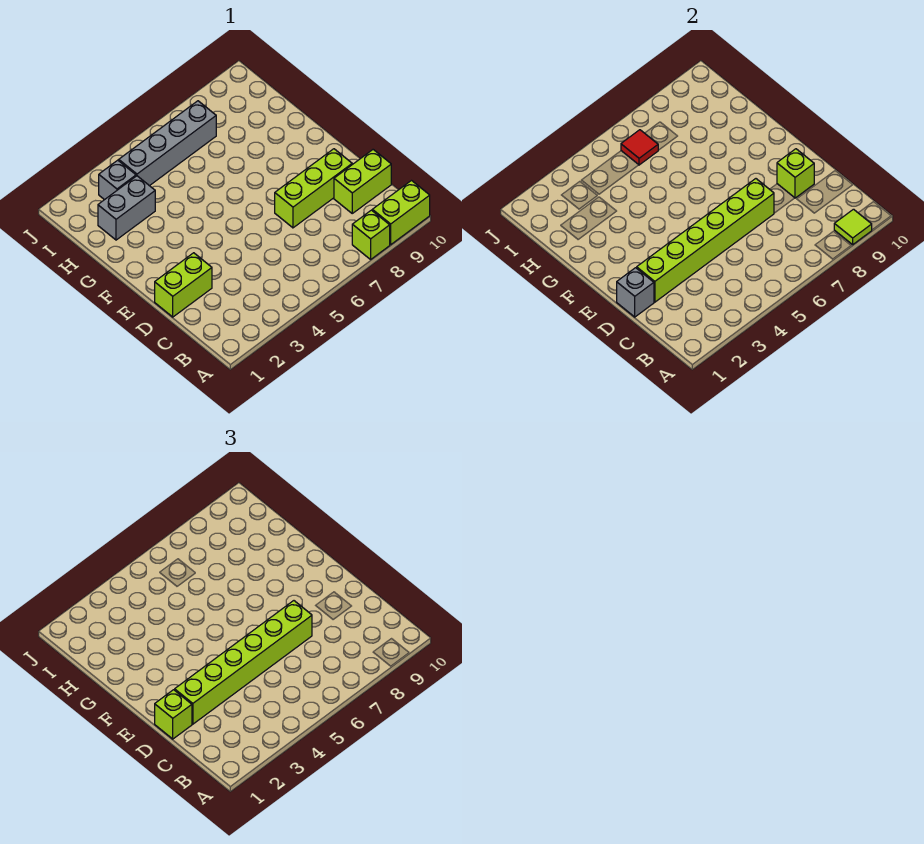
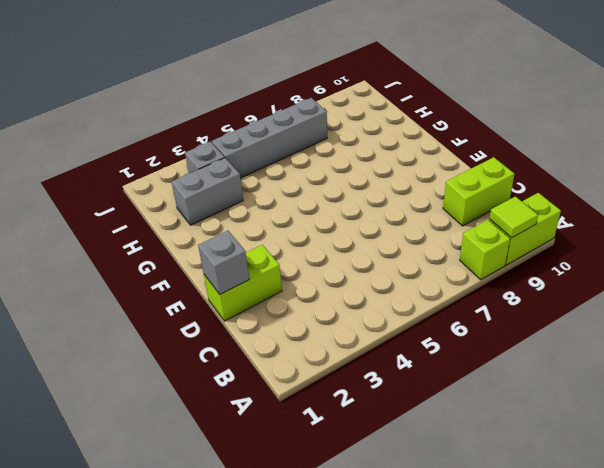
none -> lime 1x3 brick [275,149,352,228]
none -> lime 1x6 brick [637,179,774,302]
none -> lime 1x1 brick [777,149,814,198]

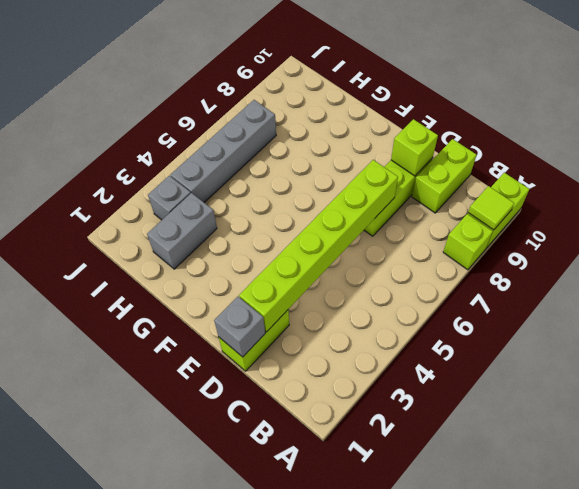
none -> red 1x1 tile [621,130,658,165]
none -> lime 1x1 brick [155,690,192,739]
none -> lime 1x6 brick [175,601,312,724]

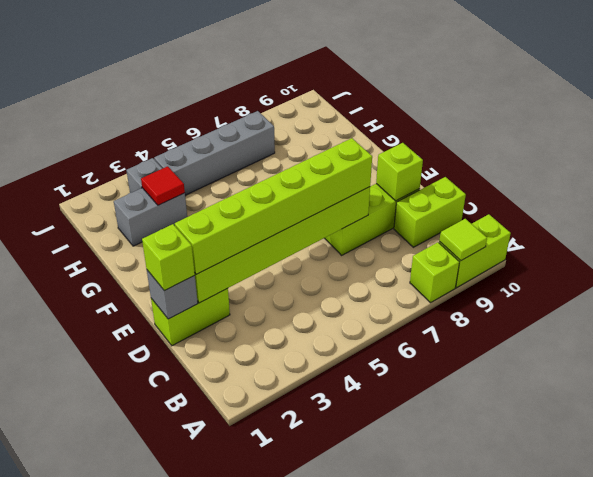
red 1x1 tile [141,166,185,205] -> red 1x1 tile moved to [621,130,658,165]

